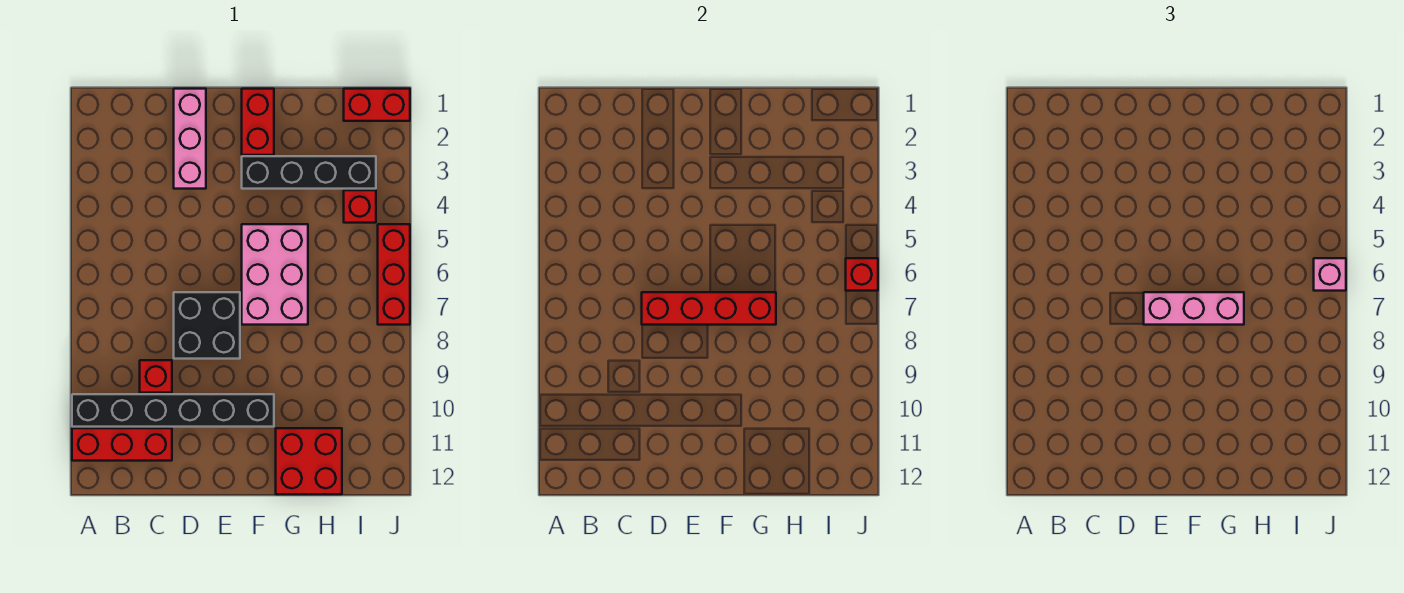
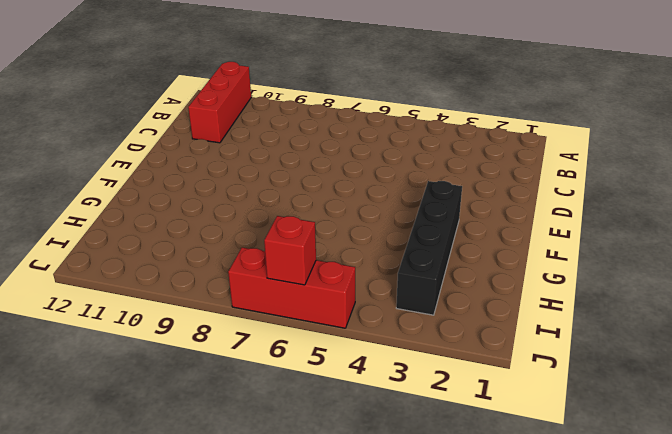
none -> black 1x6 brick [72,394,274,427]
none -> red 1x1 brick [140,360,172,393]
none -> pink 1x3 brick [174,89,206,189]

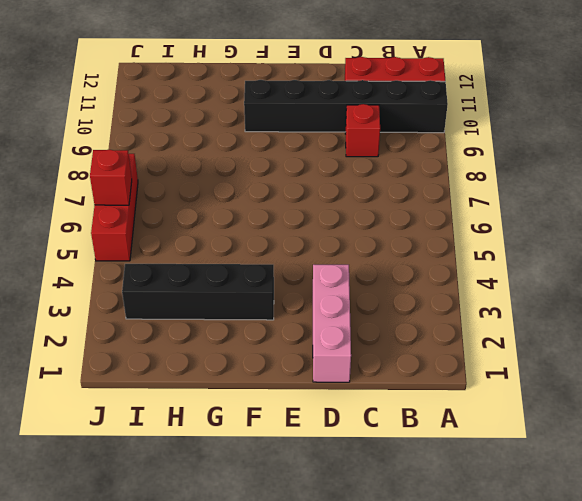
none -> black 2x2 brick [174,292,240,359]
none -> red 1x2 brick [242,89,274,155]
none -> pink 2x3 brick [242,224,308,325]

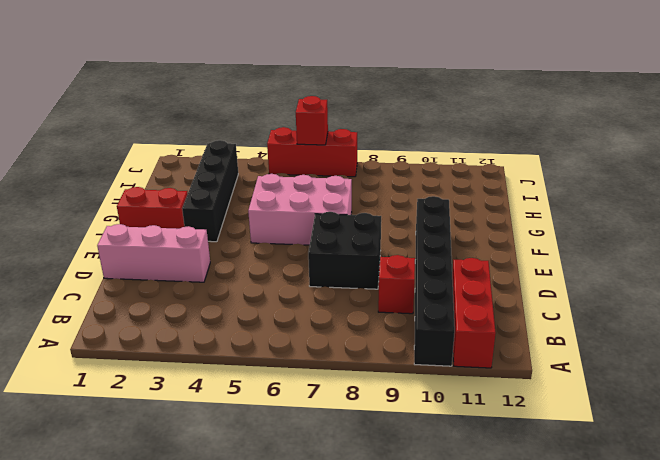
none -> red 2x2 brick [276,428,342,494]
none -> red 1x2 brick [344,89,410,121]
none -> red 1x1 brick [344,190,376,223]

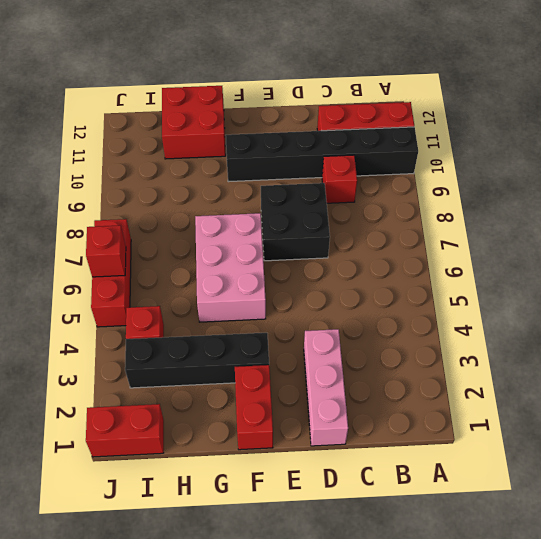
none -> red 1x4 brick [642,292,776,325]
none -> pink 1x3 brick [1144,292,1244,325]
none -> pink 1x1 brick [1314,258,1346,291]

